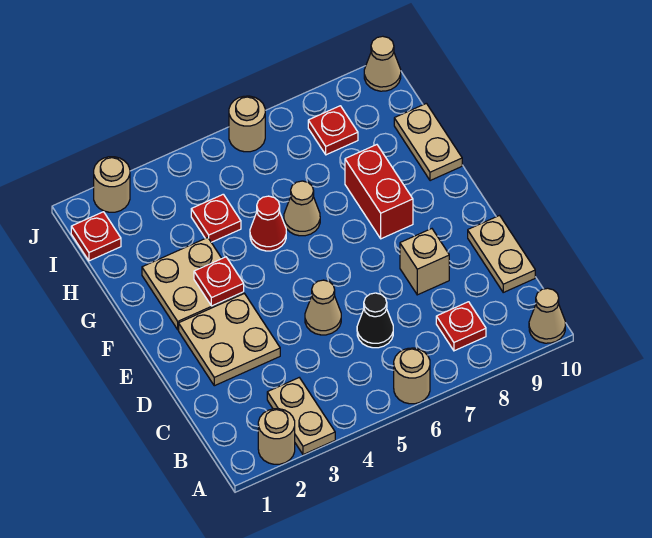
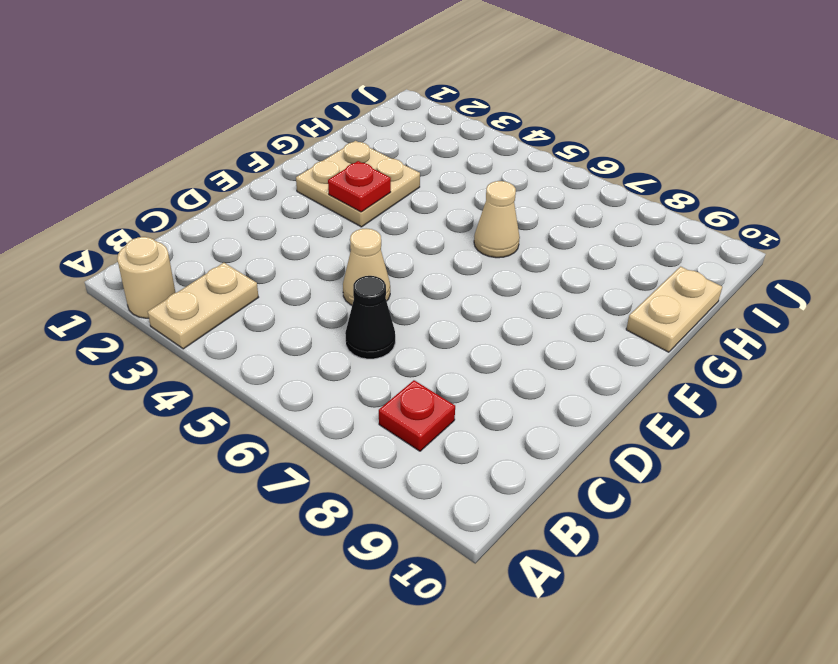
none -> tan 1x1 round brick [394,348,430,404]
none -> tan 1x1 cone [529,288,565,343]
none -> tan 1x2 plate [468,215,535,292]

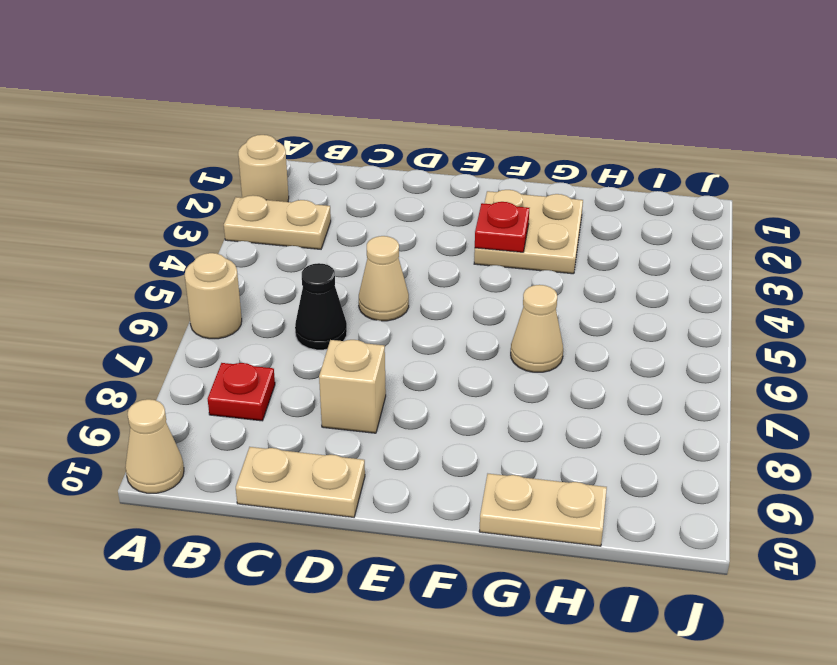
none -> tan 2x2 plate [179,294,280,386]
none -> red 1x2 brick [345,145,413,239]
none -> red 1x1 cone [250,196,286,251]

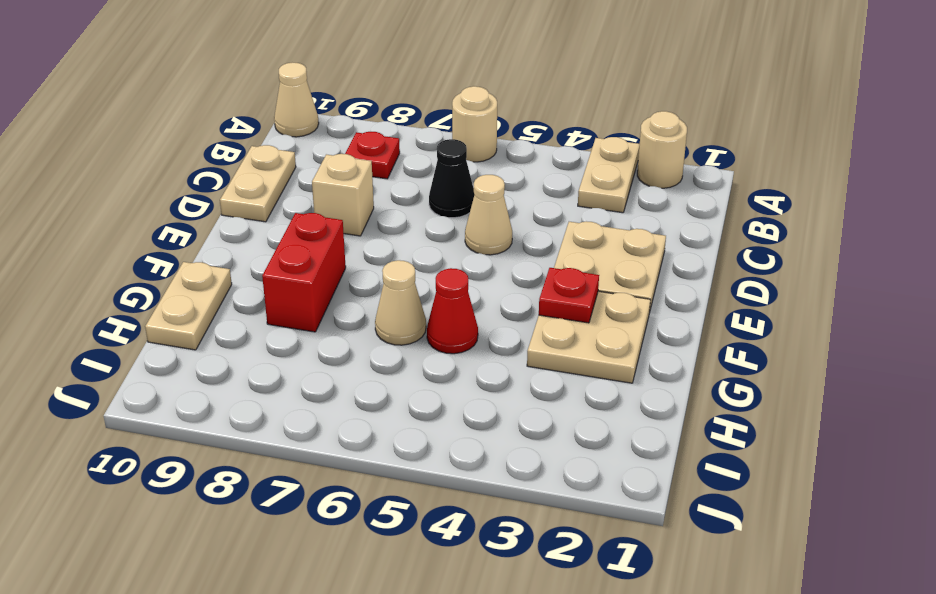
none -> red 1x1 plate [191,194,241,242]
none -> red 1x1 plate [71,212,121,261]
none -> red 1x1 plate [308,106,358,155]

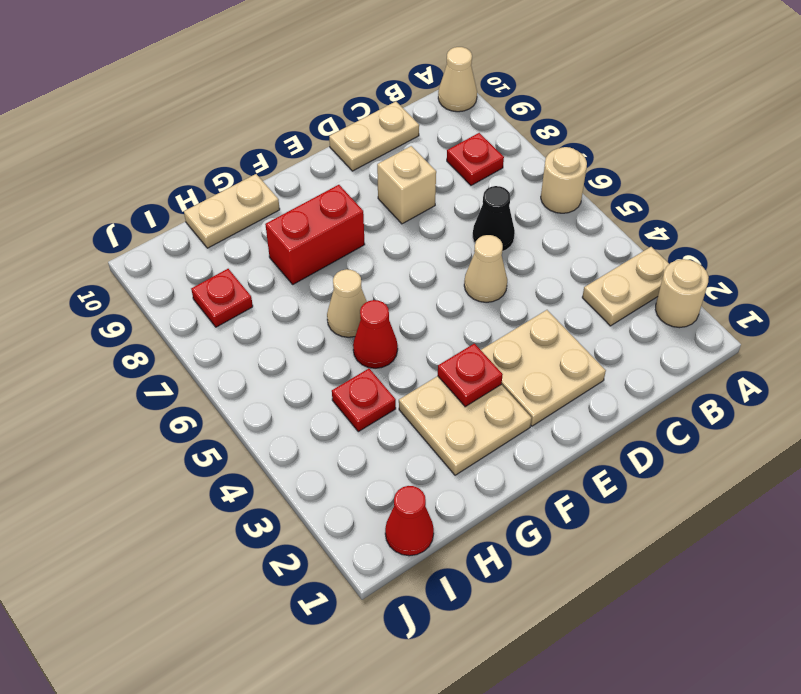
red 1x1 cone [385,486,434,556] -> red 1x1 plate [71,212,121,261]
none -> tan 1x1 round brick [94,157,130,212]
none -> tan 1x1 round brick [229,96,265,152]
none -> tan 1x1 cone [364,36,401,91]

